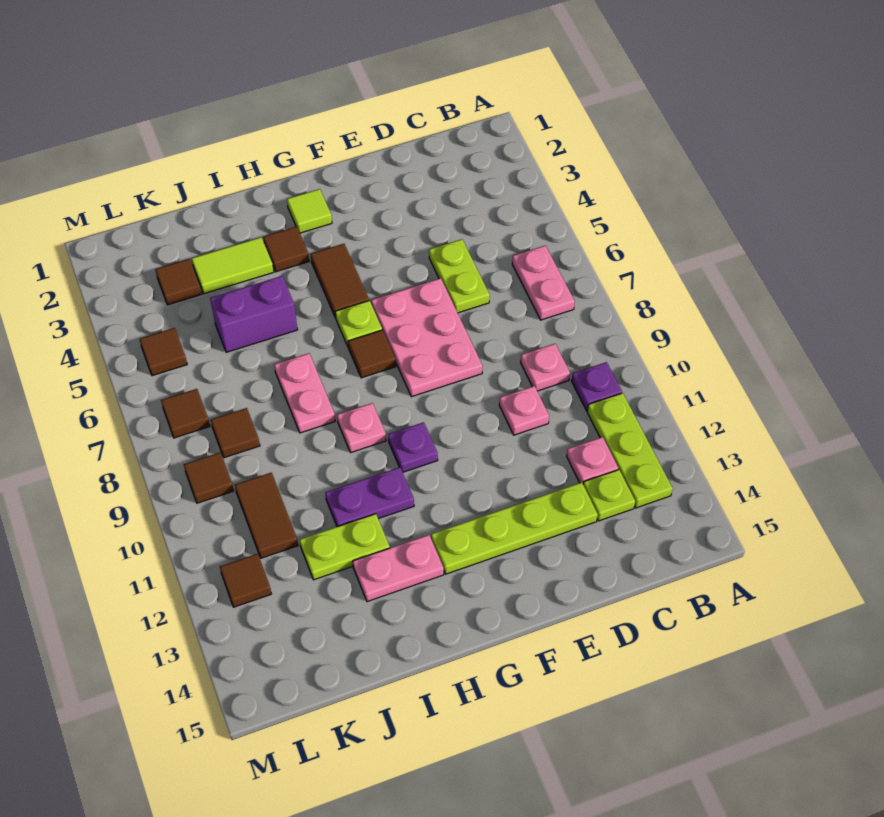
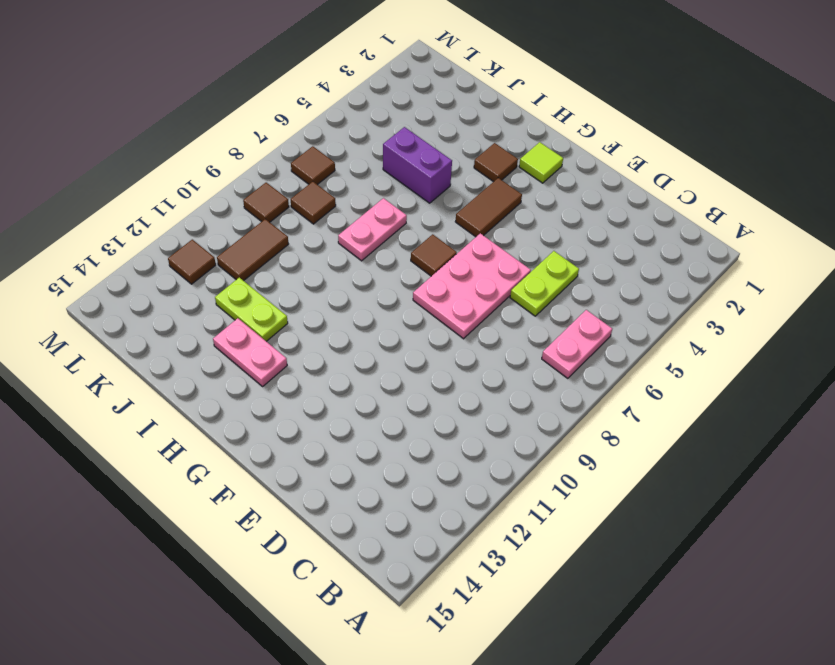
none -> purple 1x1 plate [572,362,622,411]
none -> lime 1x3 plate [587,393,673,508]
none -> pink 1x1 plate [521,344,570,391]
none -> pink 1x1 plate [567,437,618,484]

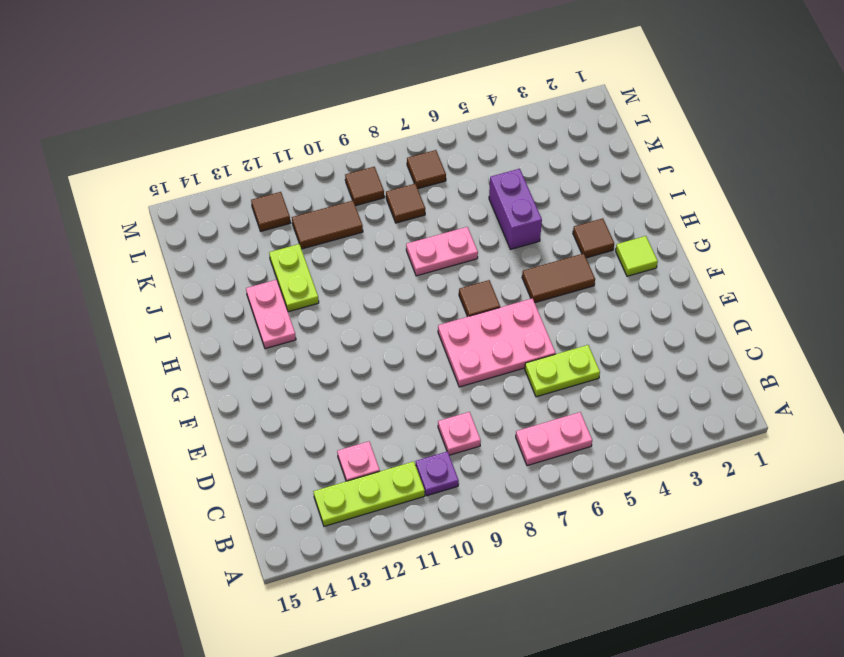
none -> lime 1x1 plate [583,470,635,521]
none -> pink 1x1 plate [499,386,549,435]
none -> lime 1x4 plate [431,482,598,574]
none -> lime 1x1 plate [335,301,382,348]

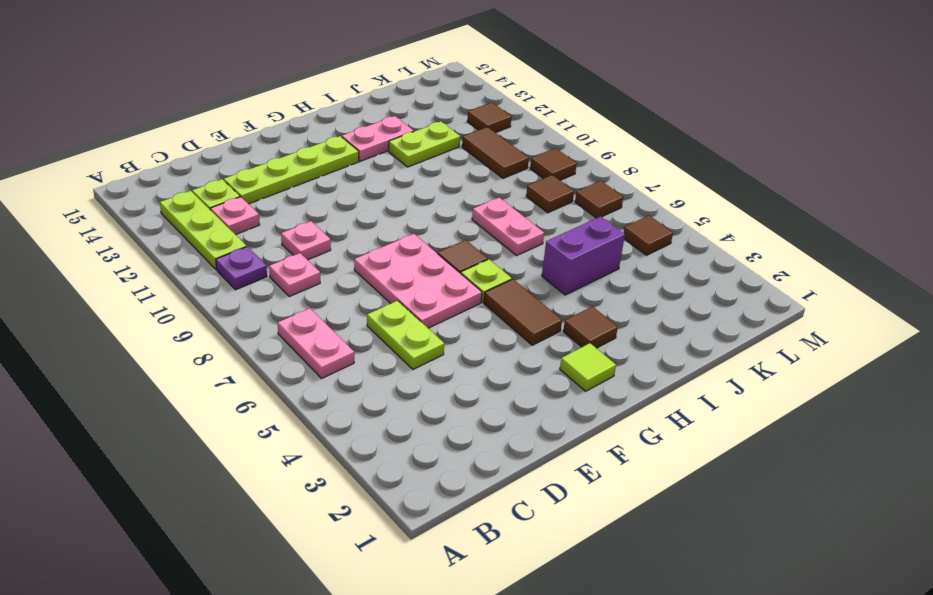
none -> purple 1x1 plate [388,422,438,472]
none -> pink 1x1 plate [337,403,386,453]
none -> purple 1x2 plate [325,467,414,527]
none -> lime 1x2 tile [192,237,274,294]

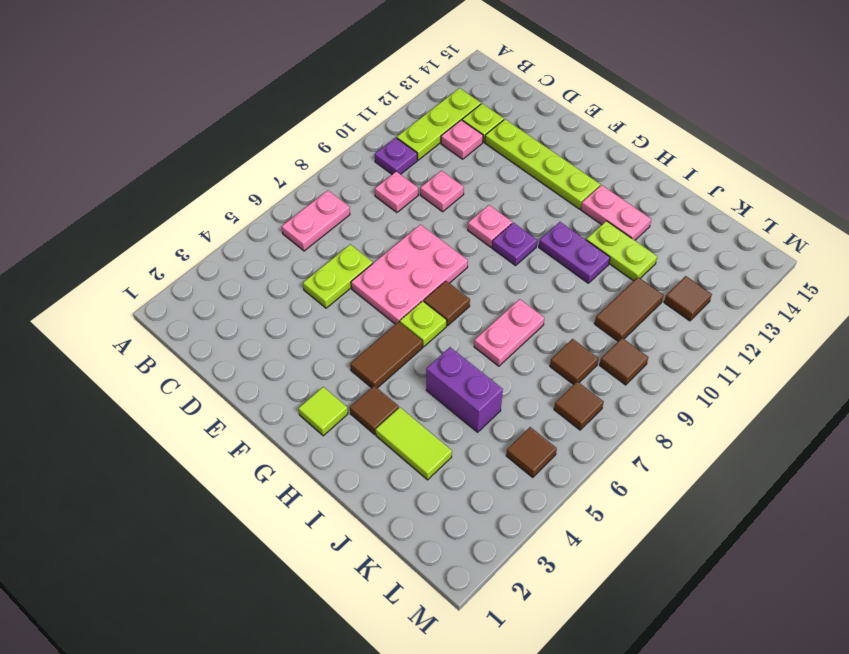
pink 1x1 plate [468,205,512,247] -> pink 1x1 plate moved to [337,403,386,453]
none -> brown 1x1 tile [155,259,202,305]

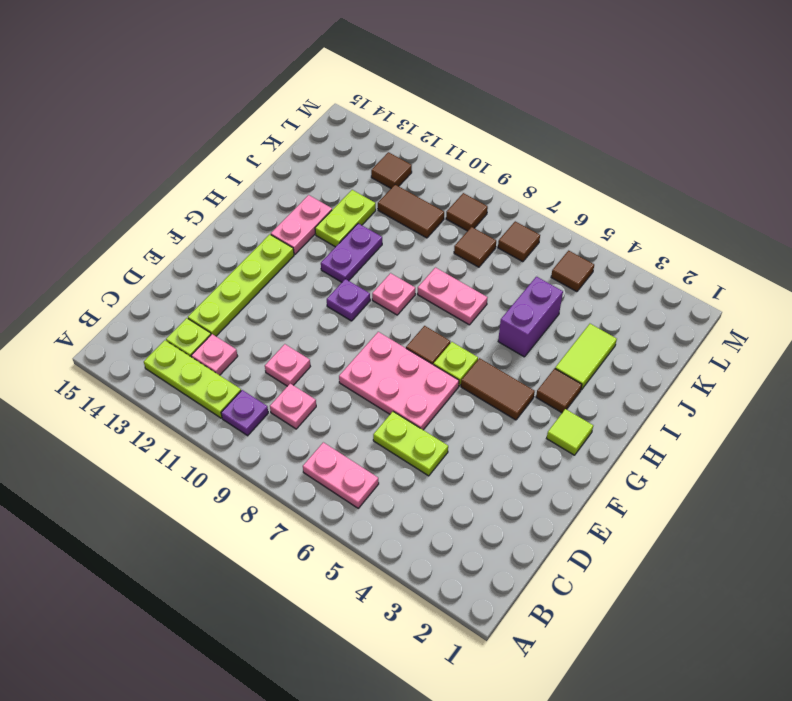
none -> brown 1x1 tile [155,259,202,305]

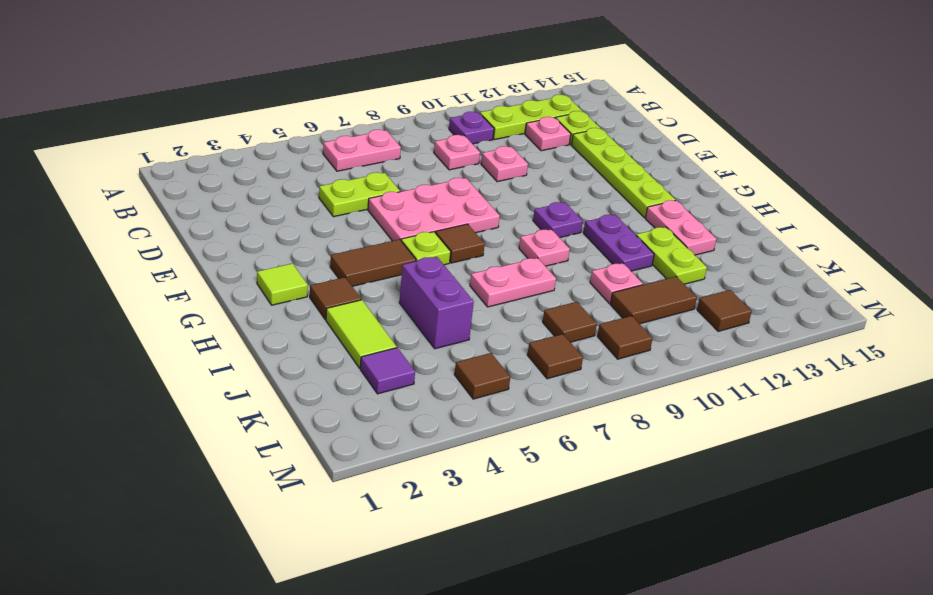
pink 1x1 plate [590,263,643,304] -> none
purple 1x1 tile [360,348,415,394] -> brown 1x1 tile [155,259,202,305]

